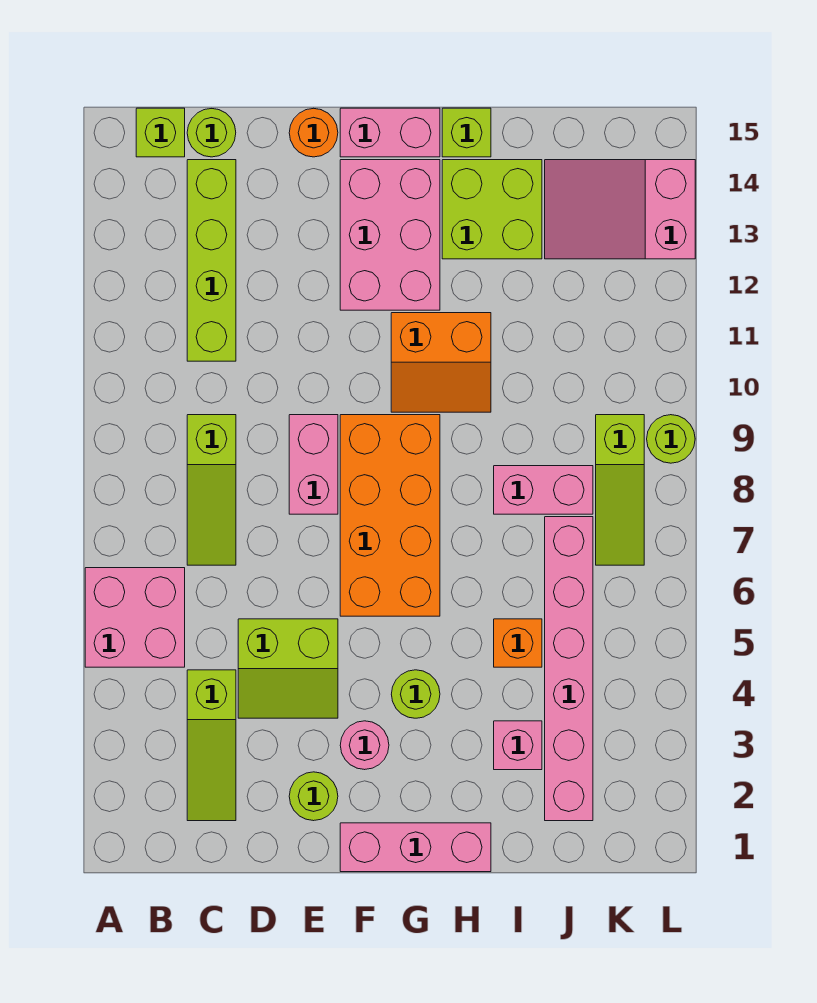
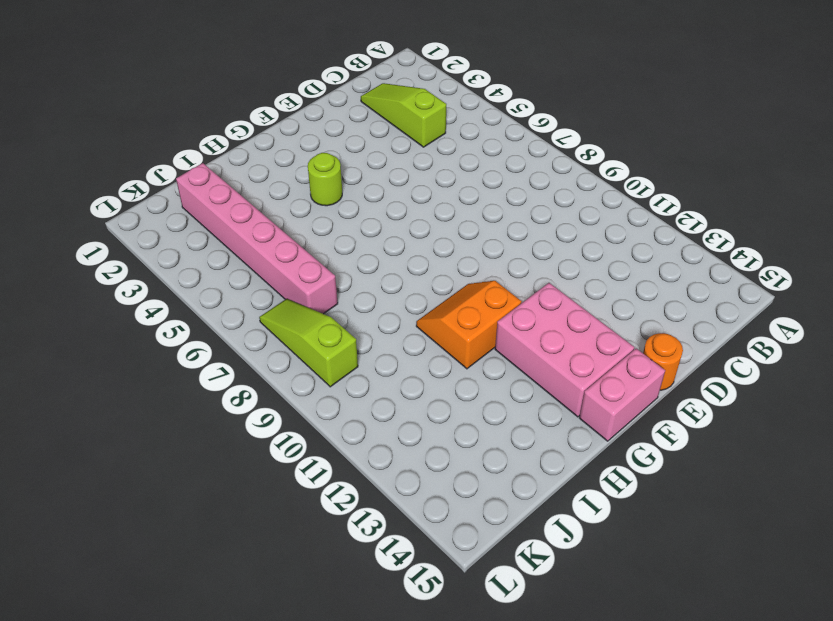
none -> pink 2x2 brick [85,568,185,667]
none -> lime 1x1 brick [136,108,185,157]
none -> lime 1x3 slope [187,415,236,565]

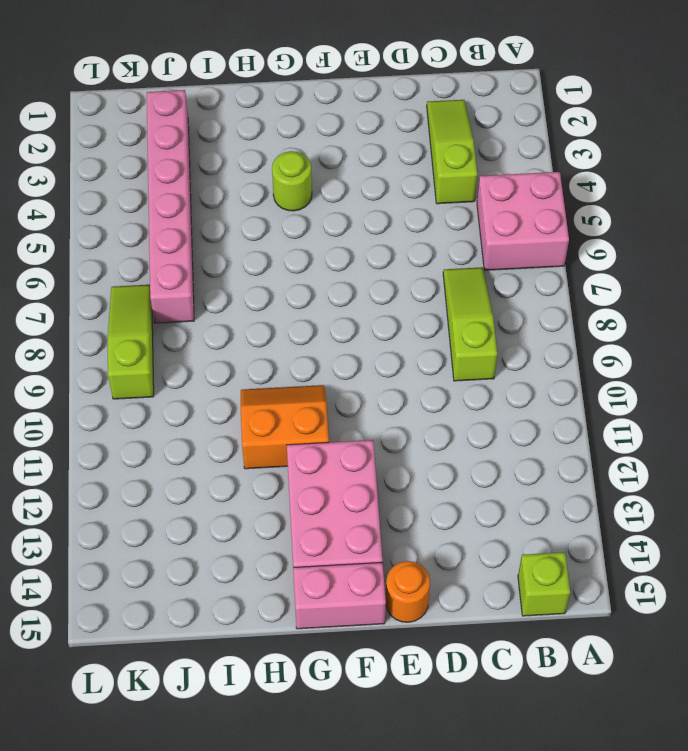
none -> lime 1x4 brick [187,160,236,361]
none -> lime 1x1 round brick [187,109,236,157]
none -> lime 2x2 slope [238,619,338,718]

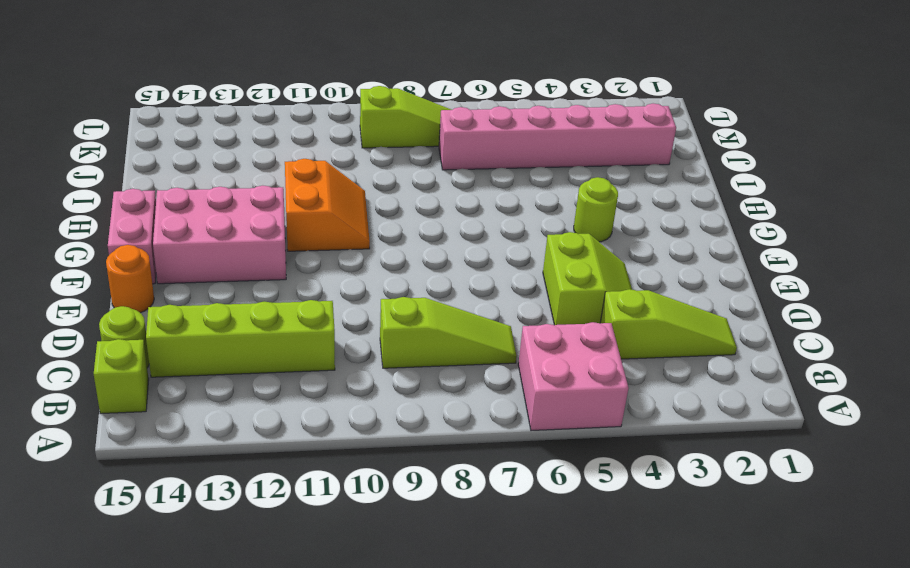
none -> lime 1x1 round brick [289,772,338,821]
none -> pink 1x2 brick [289,415,338,514]
none -> pink 1x3 brick [340,823,491,872]

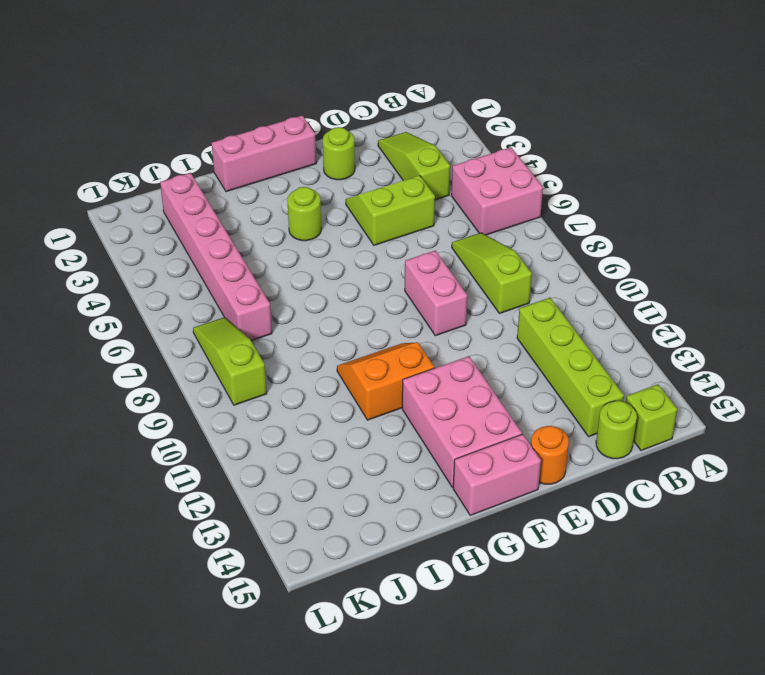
none -> pink 1x1 round brick [340,721,389,770]
none -> orange 2x4 brick [340,415,440,616]
none -> lime 2x2 brick [442,160,542,259]

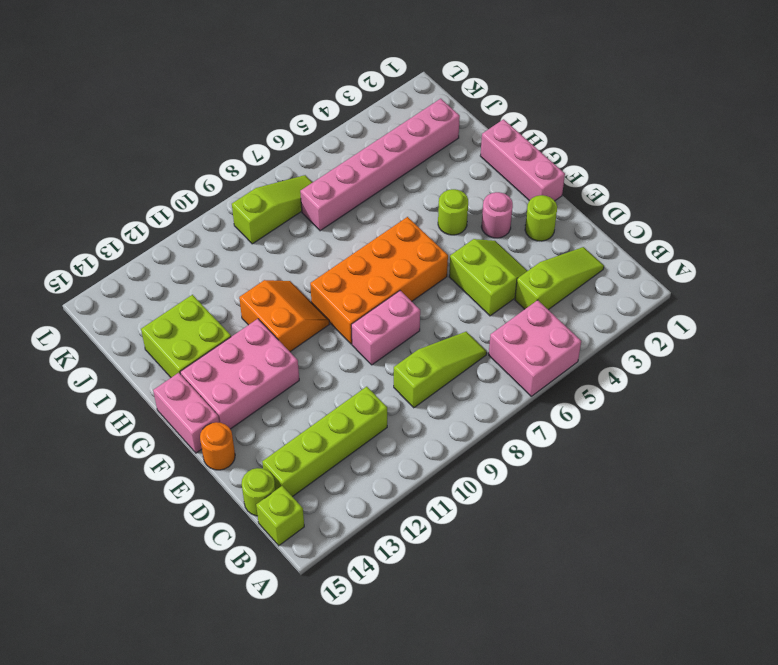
none -> lime 1x1 brick [442,108,491,157]
none -> pink 1x1 brick [494,721,542,770]
none -> orange 1x1 brick [494,619,542,667]

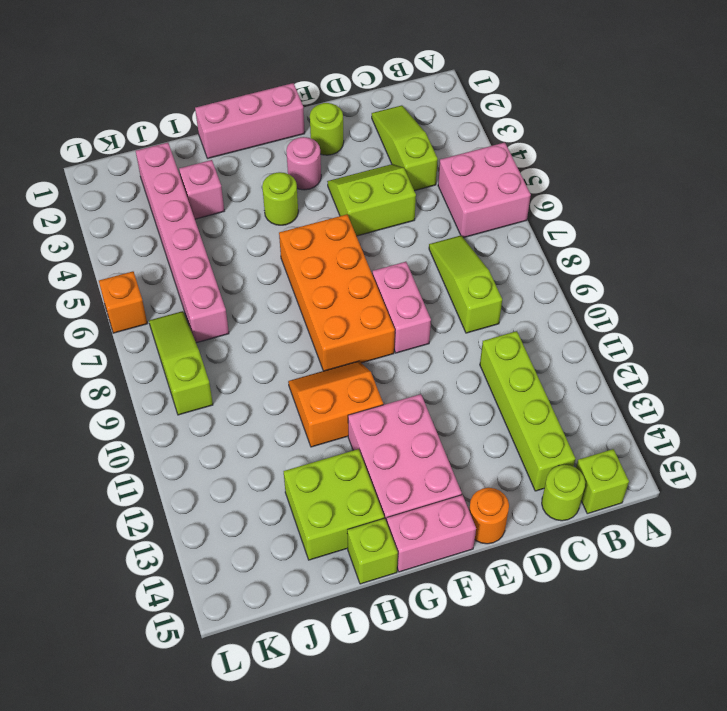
orange 1x1 brick [99,271,148,333] -> orange 1x1 brick moved to [494,619,542,667]
none -> pink 1x2 brick [494,466,593,514]
none -> pink 2x3 slope [545,160,695,259]
none -> lime 1x1 round brick [647,415,695,463]

